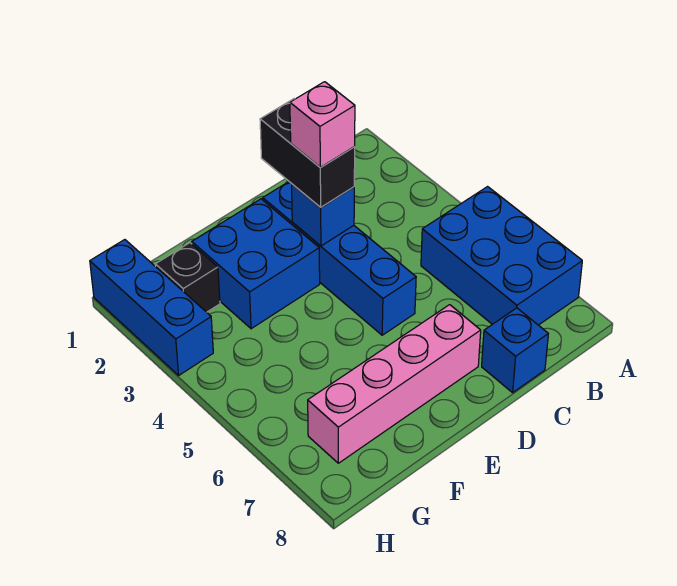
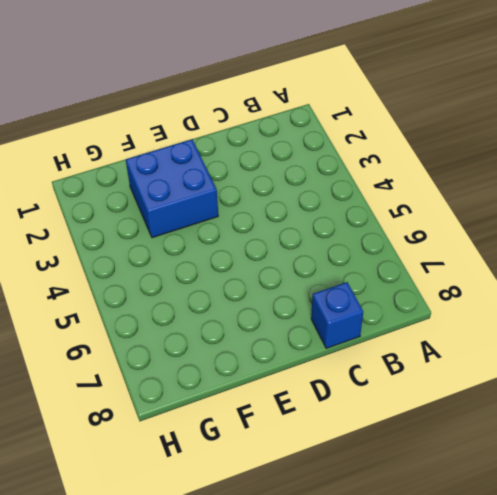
none -> blue 2x3 brick [421,187,582,325]
none -> blue 1x4 brick [263,182,416,335]

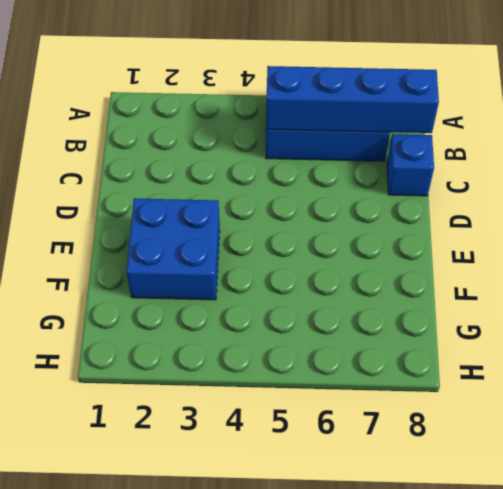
blue 1x4 brick [266,66,439,133] -> blue 1x4 brick moved to [263,182,416,335]
none -> pink 1x4 brick [308,305,481,463]
none -> black 1x1 brick [155,243,220,312]

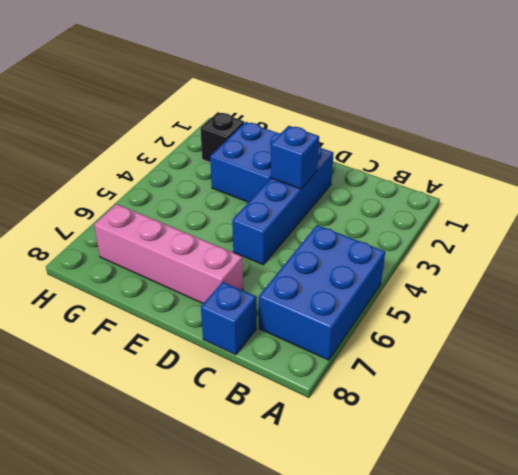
none -> blue 1x3 brick [90,240,213,375]
none -> black 1x2 brick [260,99,355,207]

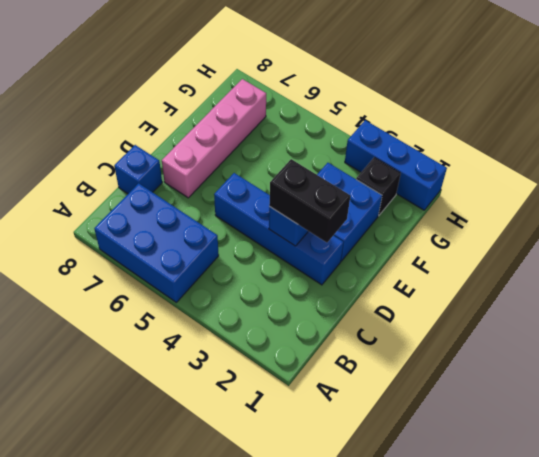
none -> pink 1x1 brick [290,82,355,167]

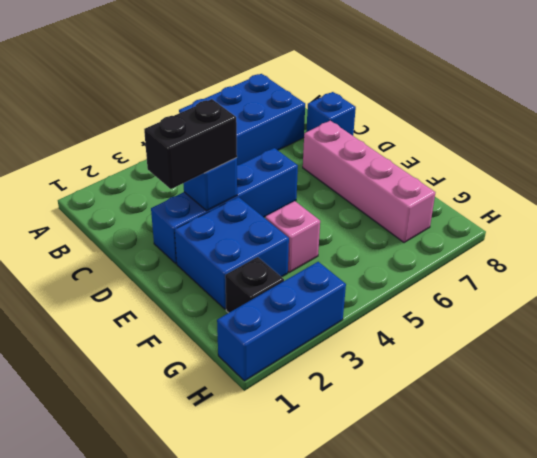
pink 1x1 brick [265,201,320,272] -> pink 1x1 brick moved to [290,82,355,167]

